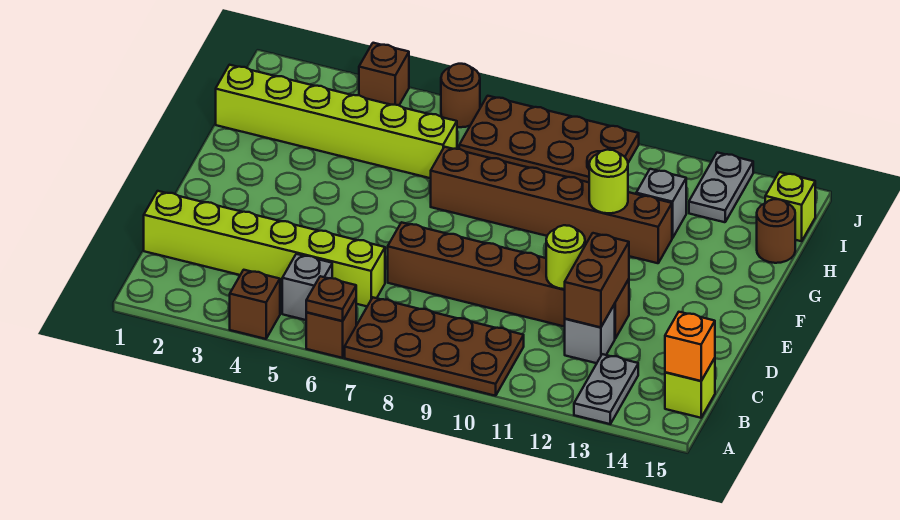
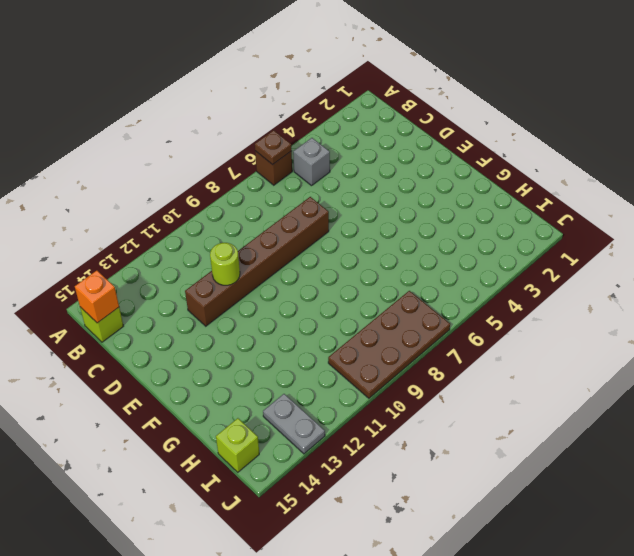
none -> brown 1x1 brick [230,270,280,339]
none -> brown 2x4 plate [345,298,524,396]
none -> grey 1x2 plate [574,354,638,424]

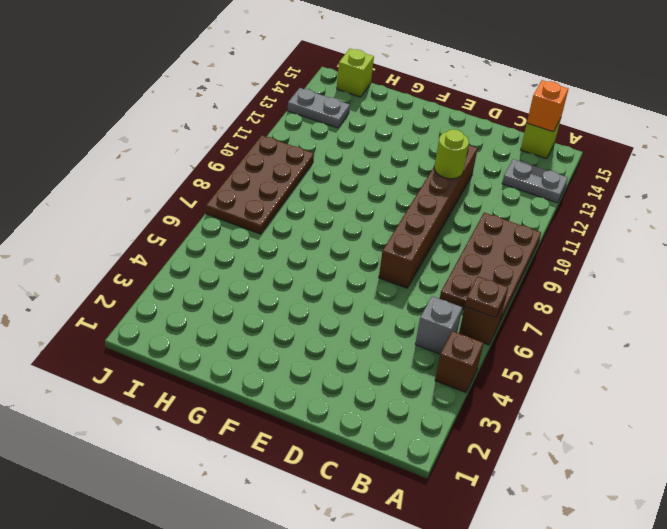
none -> lime 1x6 brick [144,191,385,306]
none -> grey 1x1 brick [565,304,615,363]
none -> brown 1x6 brick [431,147,672,263]

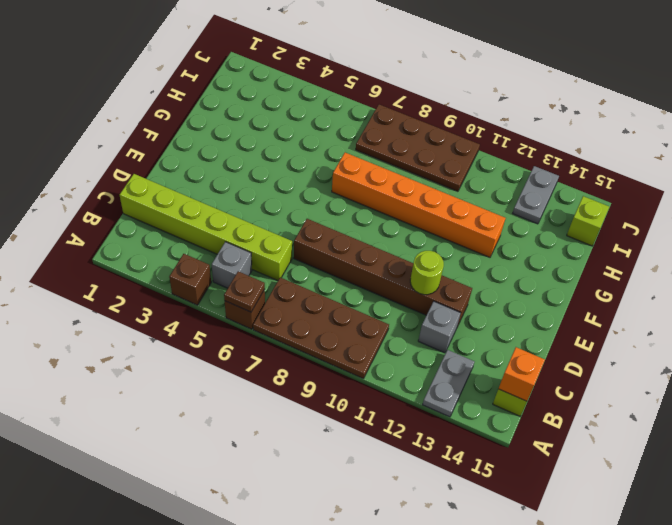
orange 1x6 brick [332,153,505,257] -> brown 1x6 brick [431,147,672,263]
none -> lime 1x6 brick [216,65,457,178]
none -> grey 1x1 brick [636,169,686,238]
none -> brown 1x1 round brick [757,199,795,263]

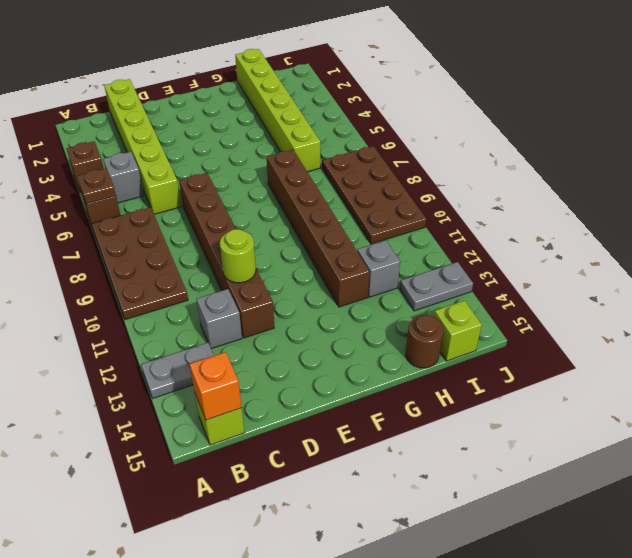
none -> brown 1x1 brick [359,43,409,105]
none -> brown 1x1 round brick [441,64,480,127]
none -> brown 1x2 brick [565,233,629,327]

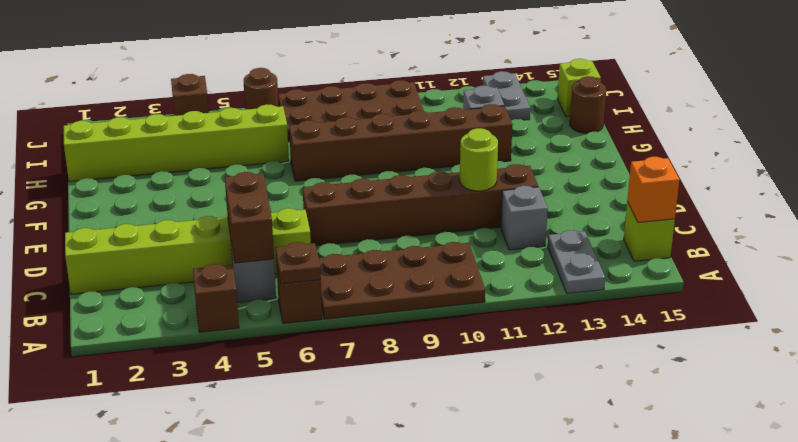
brown 1x2 brick [225,172,274,263] -> brown 1x2 brick moved to [565,233,629,327]
none -> lime 1x1 round brick [589,150,628,213]

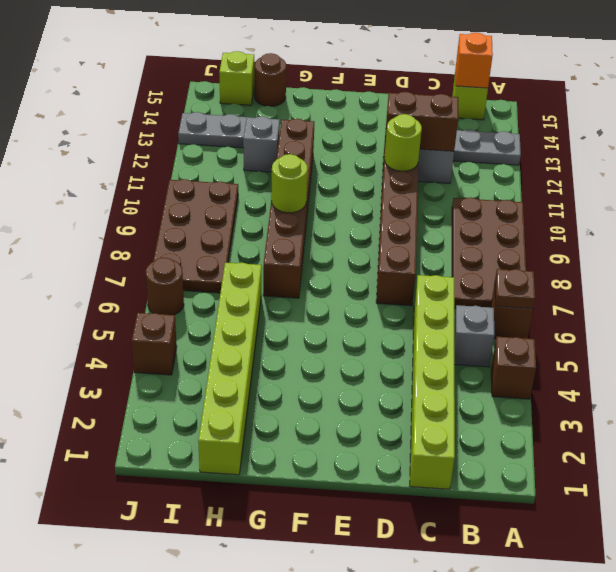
lime 1x1 round brick [271,154,308,213] -> lime 1x1 round brick moved to [589,150,628,213]

